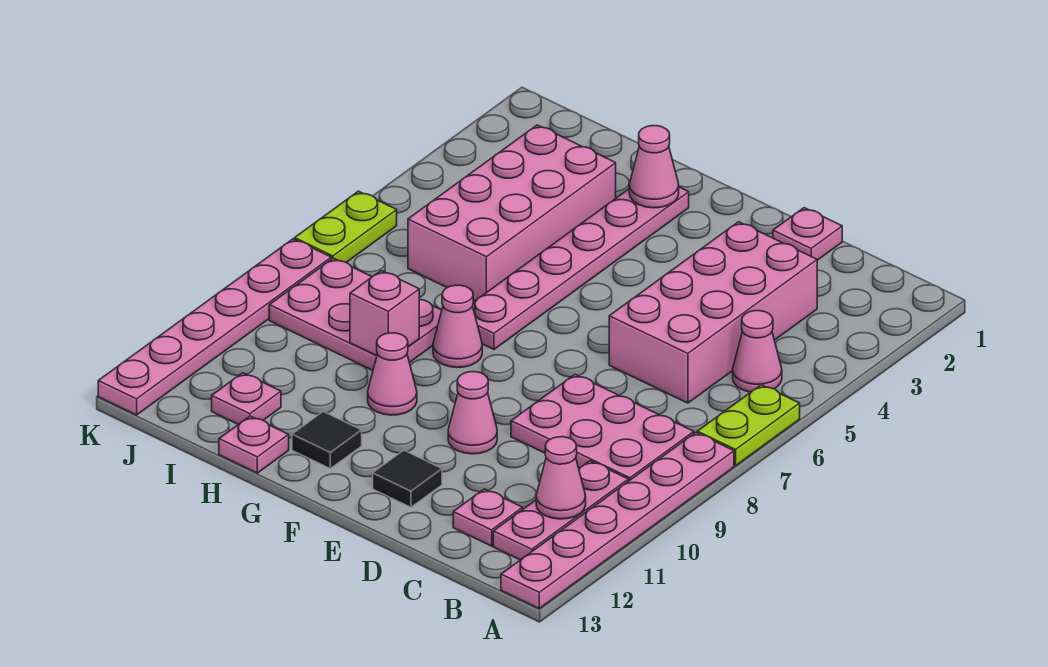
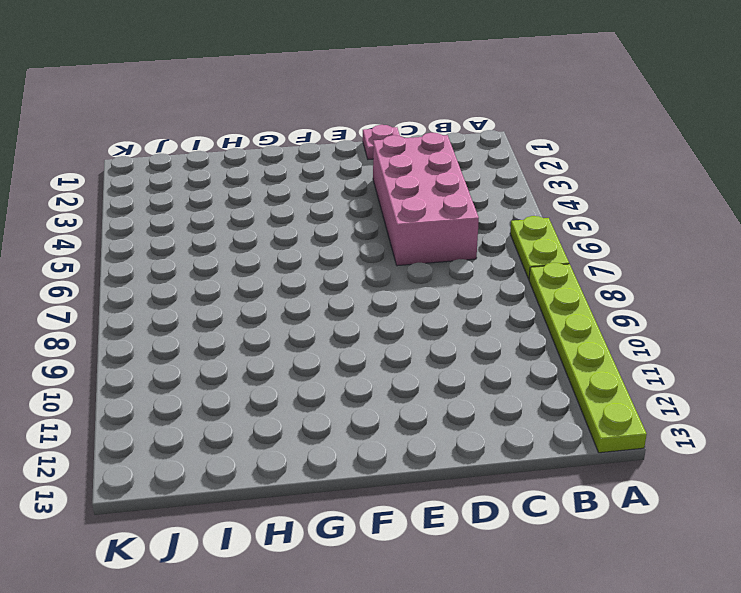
lime 1x6 plate [529,263,647,453] -> pink 1x6 plate [501,433,734,608]
none -> pink 1x1 cone [733,311,782,392]
none -> pink 2x3 plate [511,375,694,481]
none -> pink 1x3 plate [493,461,628,560]

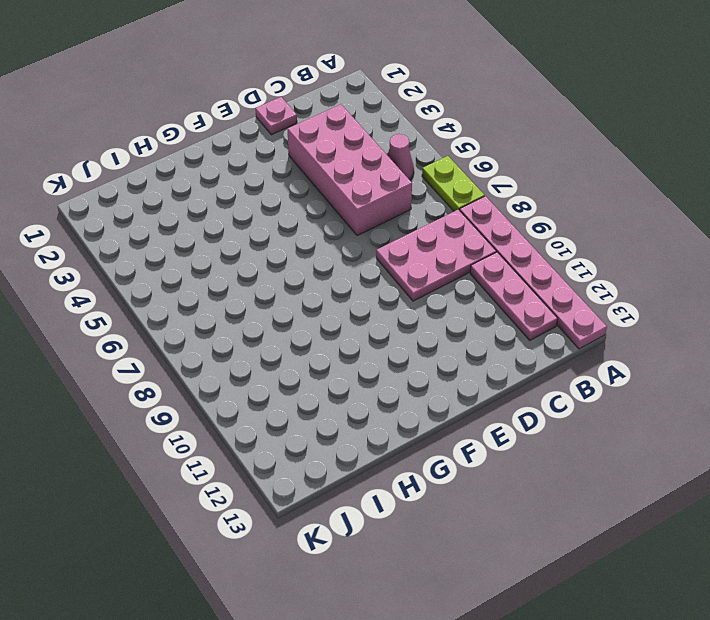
none -> pink 1x1 plate [453,489,523,546]
none -> pink 1x1 cone [448,372,497,454]
none -> black 1x1 tile [373,450,442,507]

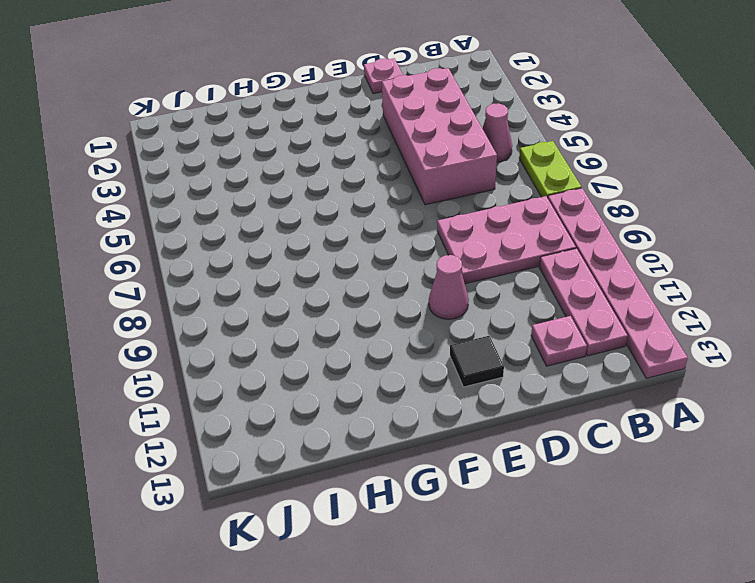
none -> pink 1x6 plate [473,187,689,349]
none -> pink 1x1 cone [433,285,482,368]
none -> pink 1x1 cone [368,333,417,415]

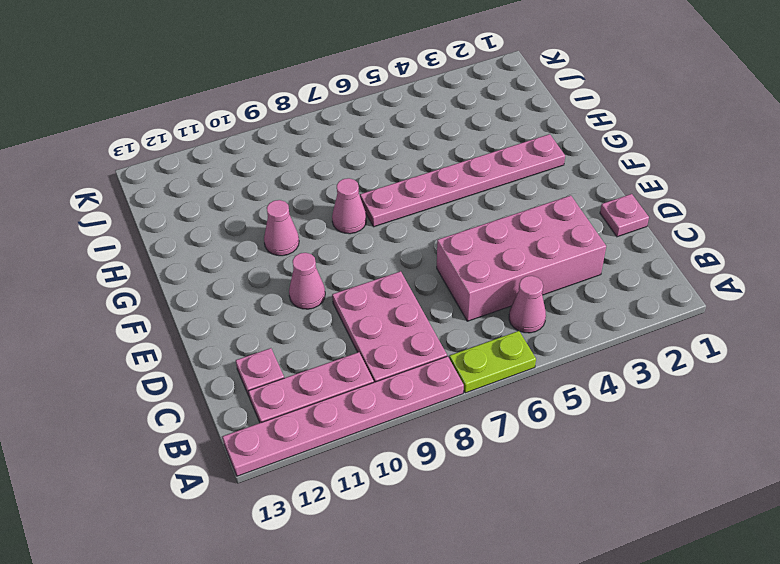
none -> black 1x1 tile [373,450,442,507]
none -> black 1x1 tile [292,412,362,469]
none -> pink 2x4 brick [408,125,616,301]

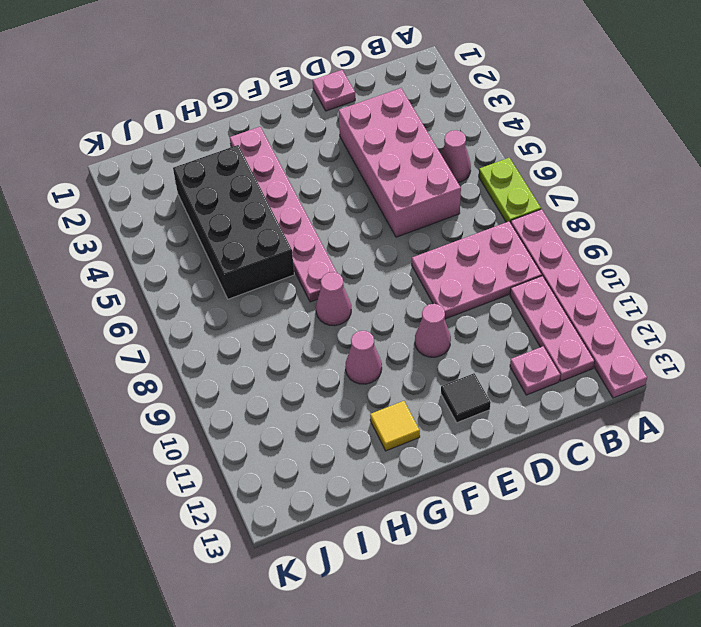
yellow 1x1 tile [370,401,420,451] -> black 1x1 tile [292,412,362,469]
black 2x4 brick [173,145,294,299] -> pink 2x4 brick [408,125,616,301]
none -> pink 2x3 plate [269,258,442,370]
none -> pink 1x1 plate [219,416,289,473]
none -> pink 1x1 plate [212,373,281,424]

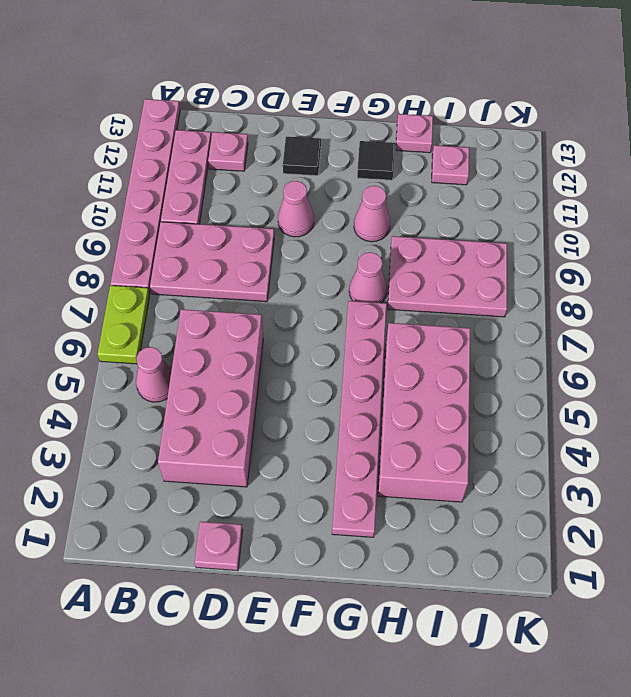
none -> lime 1x2 plate [295,191,397,262]
none -> pink 1x6 plate [98,239,331,415]
none -> pink 1x1 cone [536,437,586,519]

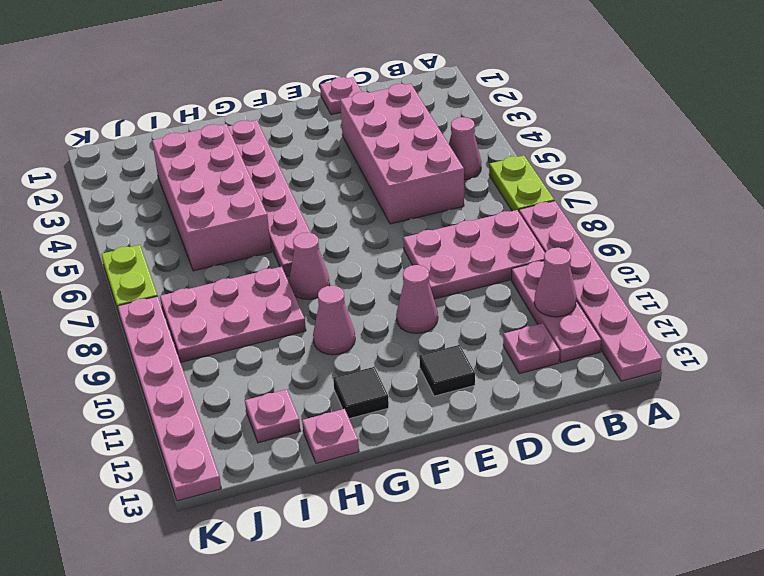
none -> pink 1x1 cone [629,126,679,208]
none -> pink 1x1 brick [350,271,419,356]

